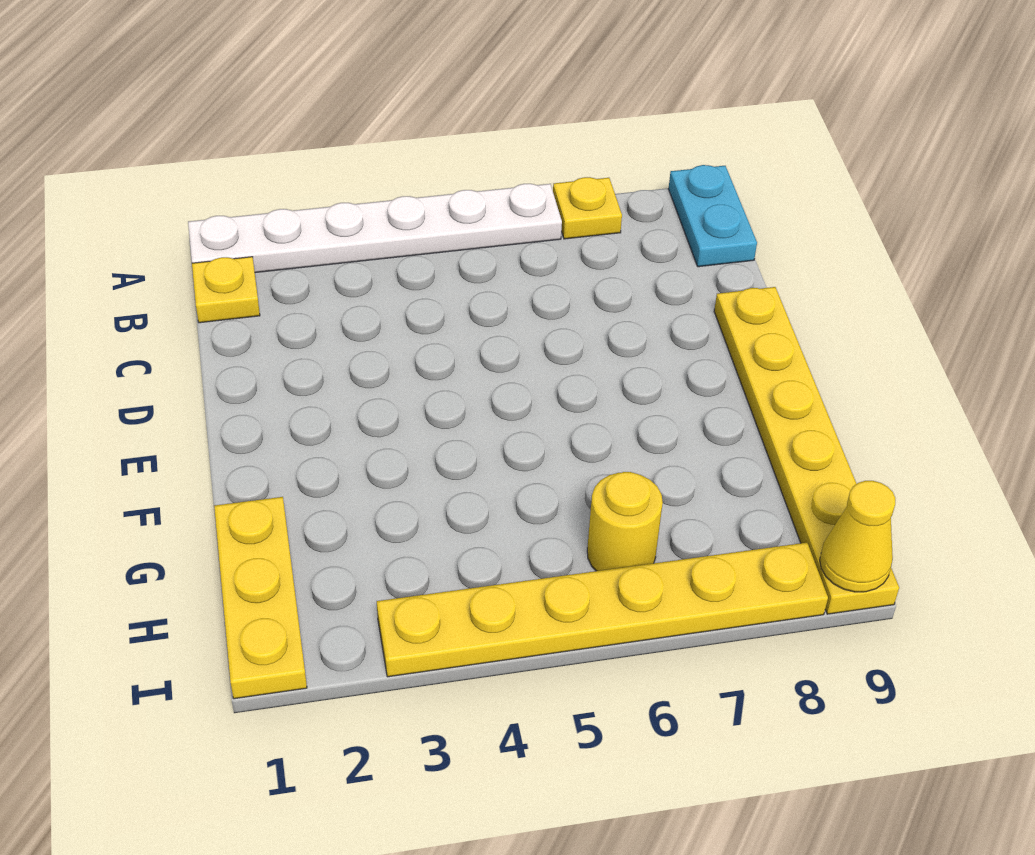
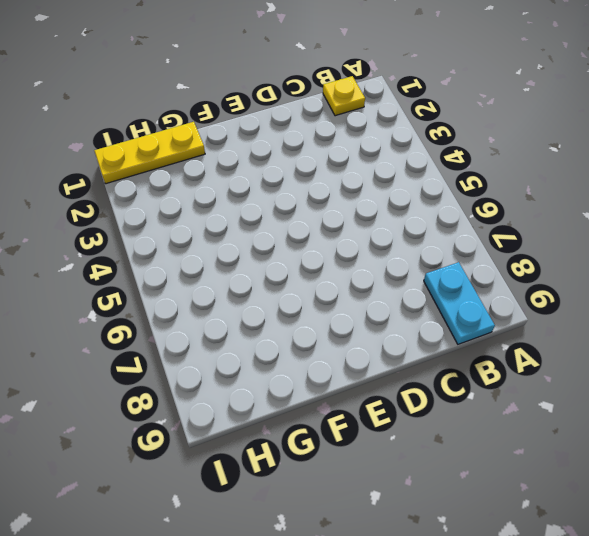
cyan 1x2 plate [424,262,495,344] -> cyan 1x2 plate turned to [669,165,757,267]
none -> white 1x6 plate [188,184,562,273]
none -> yellow 1x1 plate [553,177,622,239]

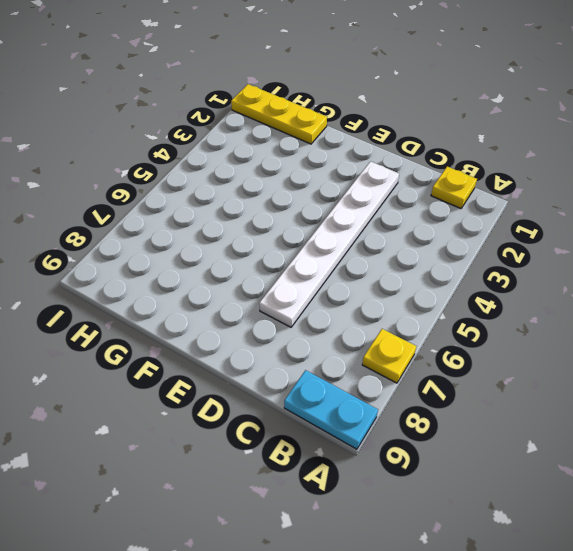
white 1x6 plate [259,161,399,327] -> white 1x6 plate moved to [188,184,562,273]
none -> yellow 1x6 plate [714,287,899,614]
none -> yellow 1x1 round brick [587,472,663,571]

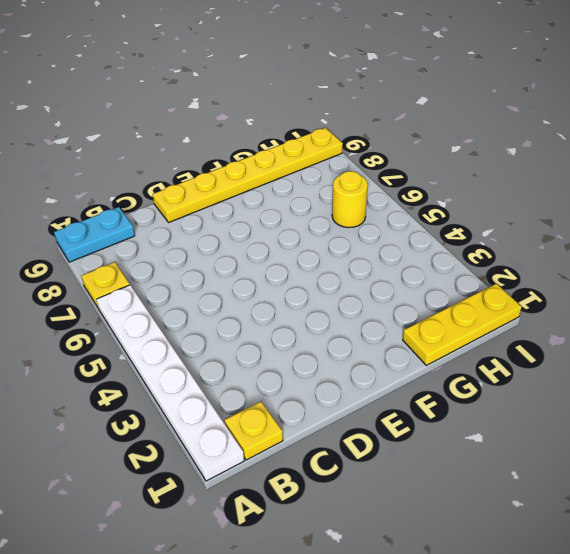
none -> yellow 1x6 plate [377,543,828,677]
none -> yellow 1x1 cone [820,481,895,592]

